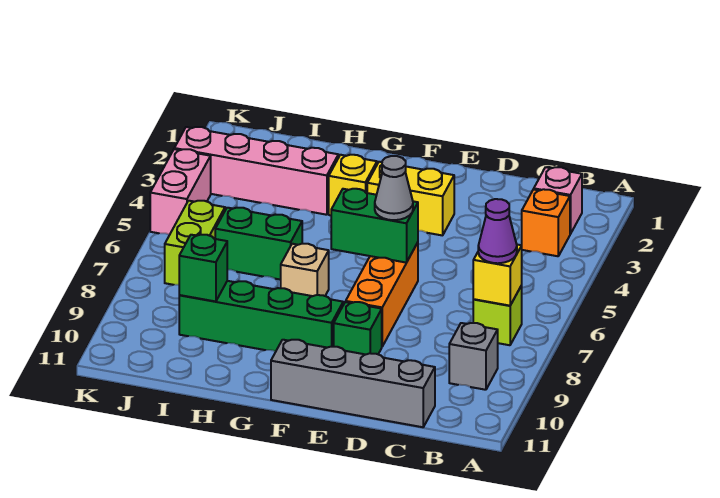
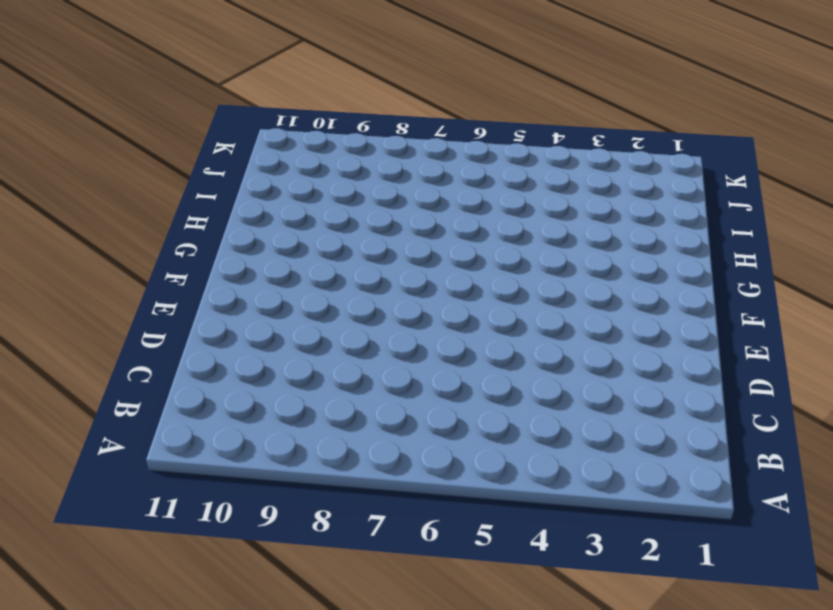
none -> pink 1x1 brick [534,167,582,234]
none -> orange 1x1 brick [522,189,570,256]
none -> lime 1x1 brick [473,286,522,345]

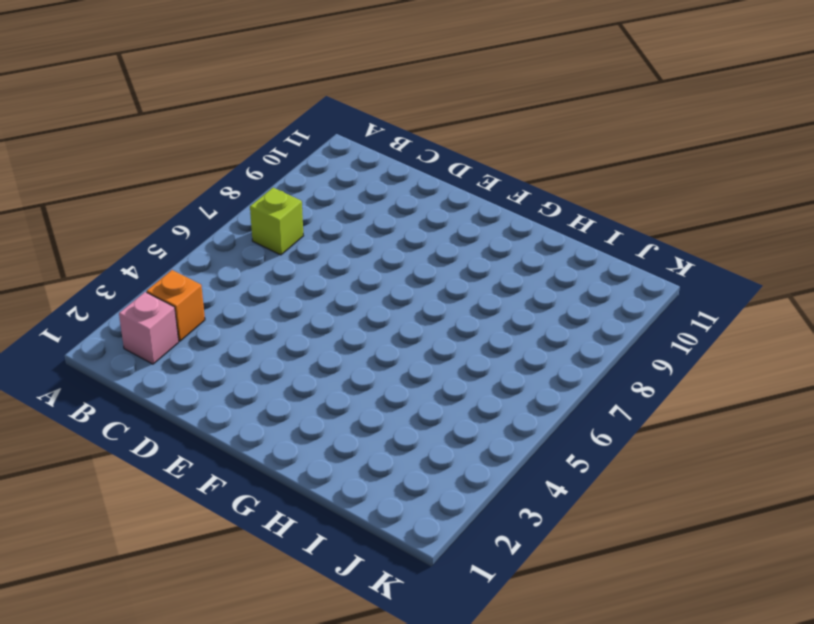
none -> grey 1x1 brick [449,323,498,390]
none -> grey 1x4 brick [271,340,435,427]
none -> yellow 1x2 brick [367,162,454,236]

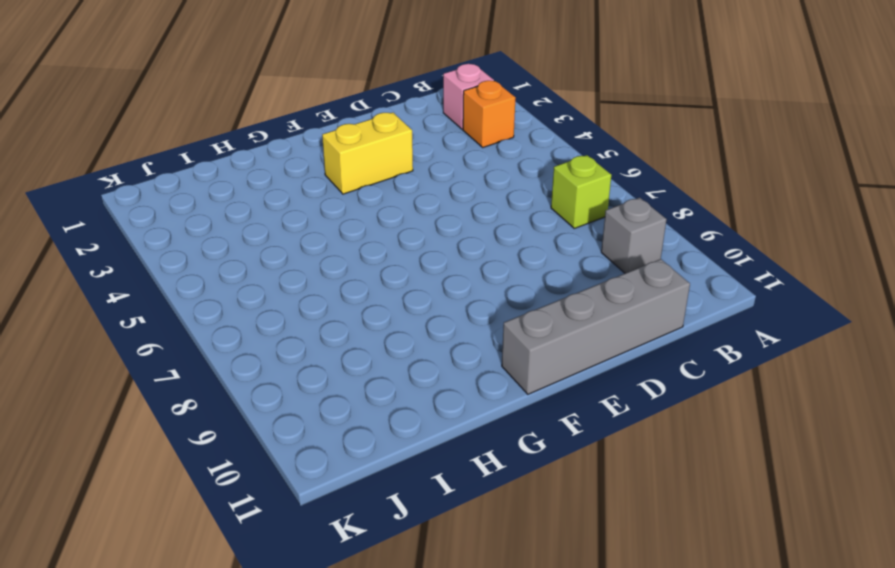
none -> orange 1x3 brick [346,243,418,346]
none -> green 1x1 brick [334,302,382,355]
none -> green 1x4 brick [179,281,343,351]

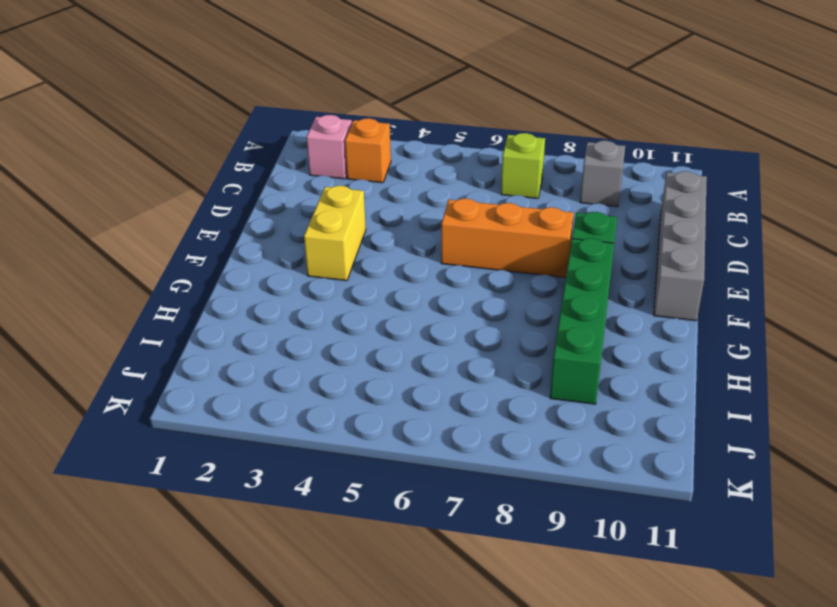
none -> yellow 1x1 brick [329,155,377,215]
none -> tan 1x1 brick [281,244,329,296]
none -> pink 1x4 brick [174,127,338,215]

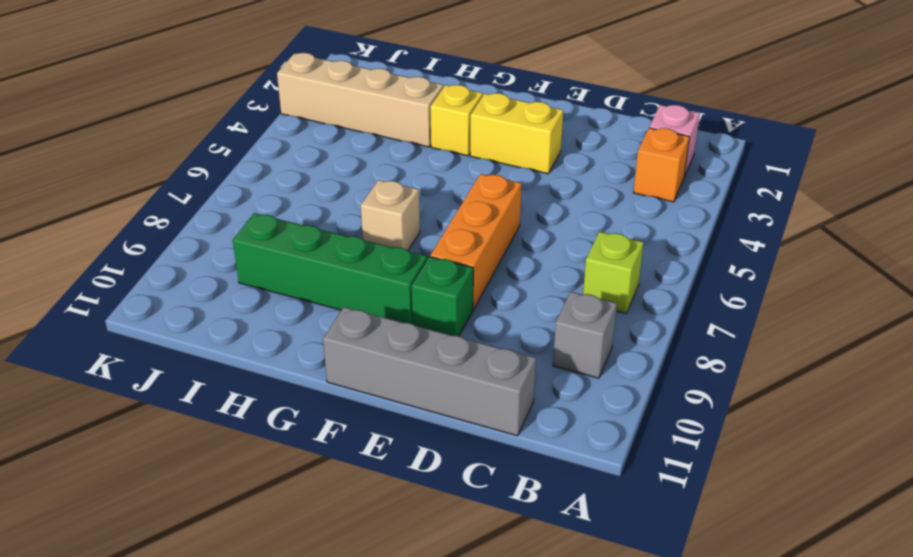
tan 1x4 brick [277,53,443,147] -> pink 1x4 brick [174,127,338,215]
none -> green 1x2 brick [215,208,302,280]
none -> lime 1x2 brick [165,201,225,285]
none -> pink 1x2 brick [150,149,211,235]

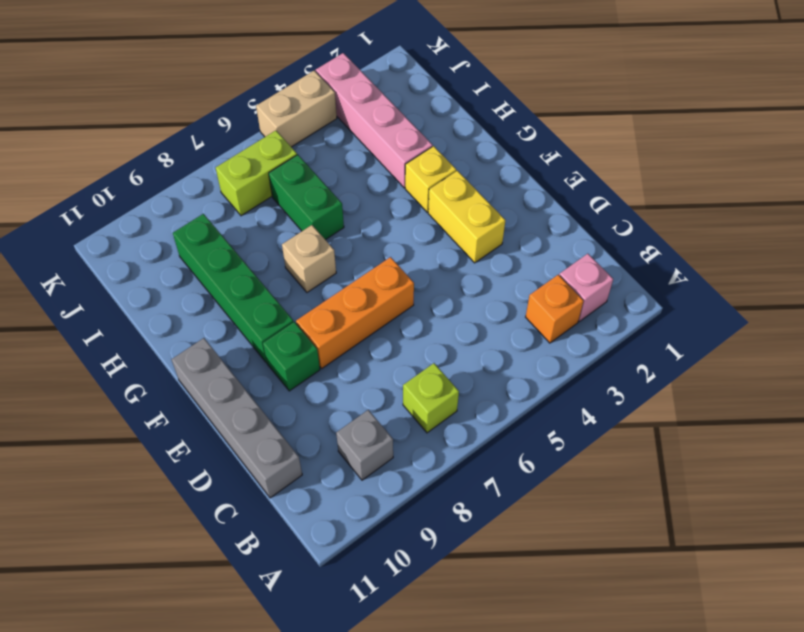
tan 1x2 brick [256,71,337,147] -> pink 1x2 brick [150,149,211,235]
none -> yellow 1x1 brick [473,245,522,306]
none -> green 1x2 brick [331,189,418,263]
none -> green 1x1 brick [179,235,227,301]

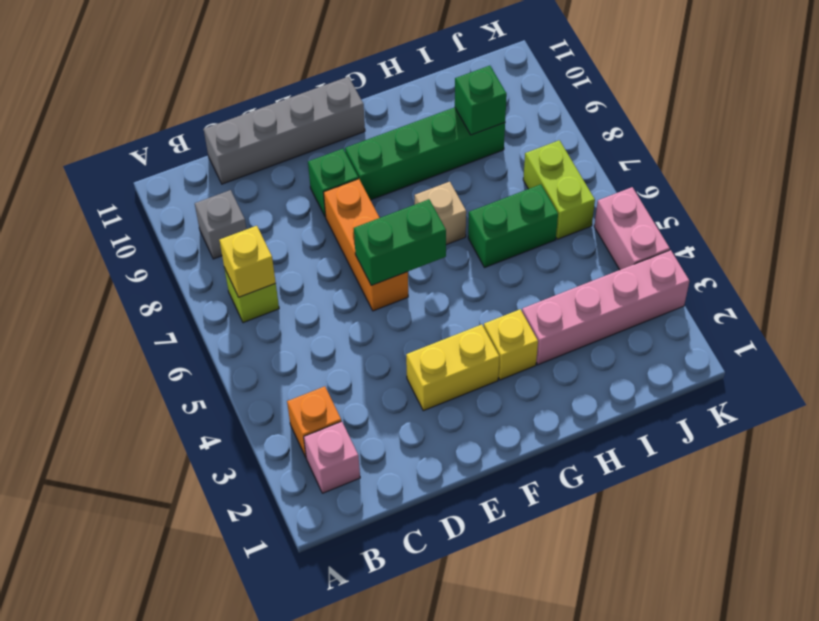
none -> purple 1x1 cone [478,199,517,263]
none -> grey 1x1 cone [375,156,413,220]

